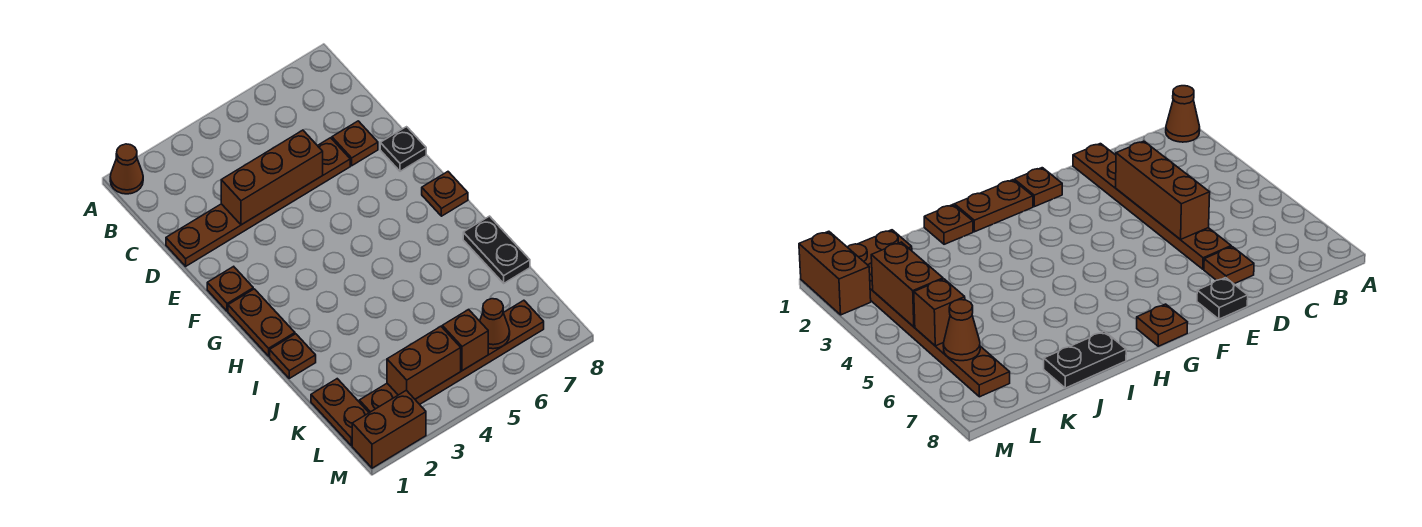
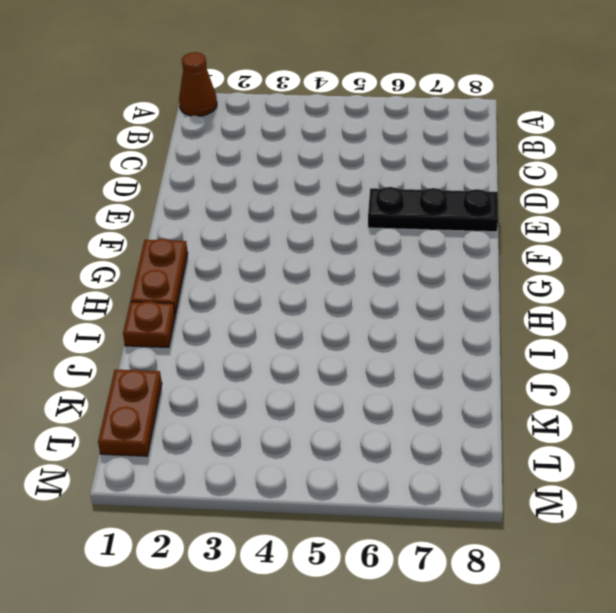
black 1x3 plate [368,187,498,232] -> black 1x1 plate [380,127,426,171]
none -> brown 1x6 plate [166,138,350,266]
none -> brown 1x1 plate [332,121,378,166]
none -> brown 1x1 plate [207,266,253,311]

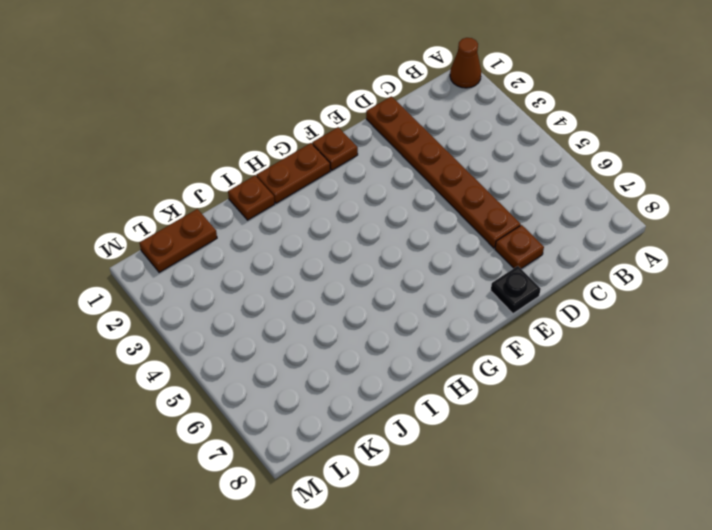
none -> brown 1x1 plate [422,172,468,216]
none -> black 1x2 plate [463,216,530,283]
none -> brown 1x6 plate [359,300,544,413]

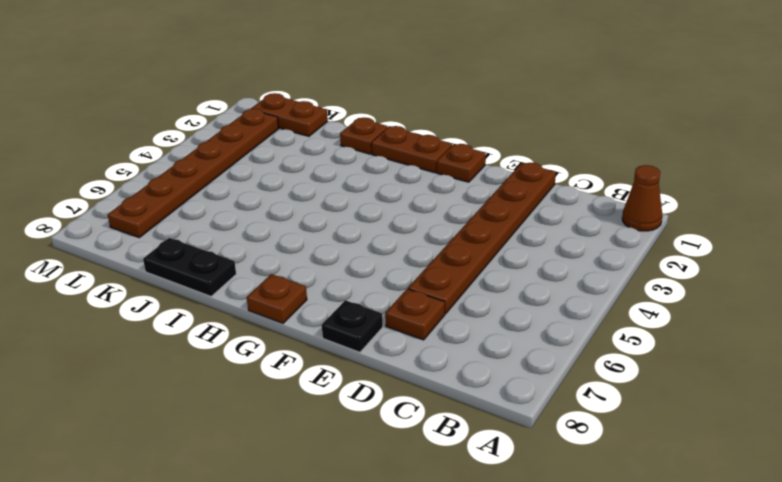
none -> brown 1x2 brick [352,390,426,468]
none -> brown 1x3 brick [221,130,323,225]
none -> brown 1x2 brick [387,326,461,399]

